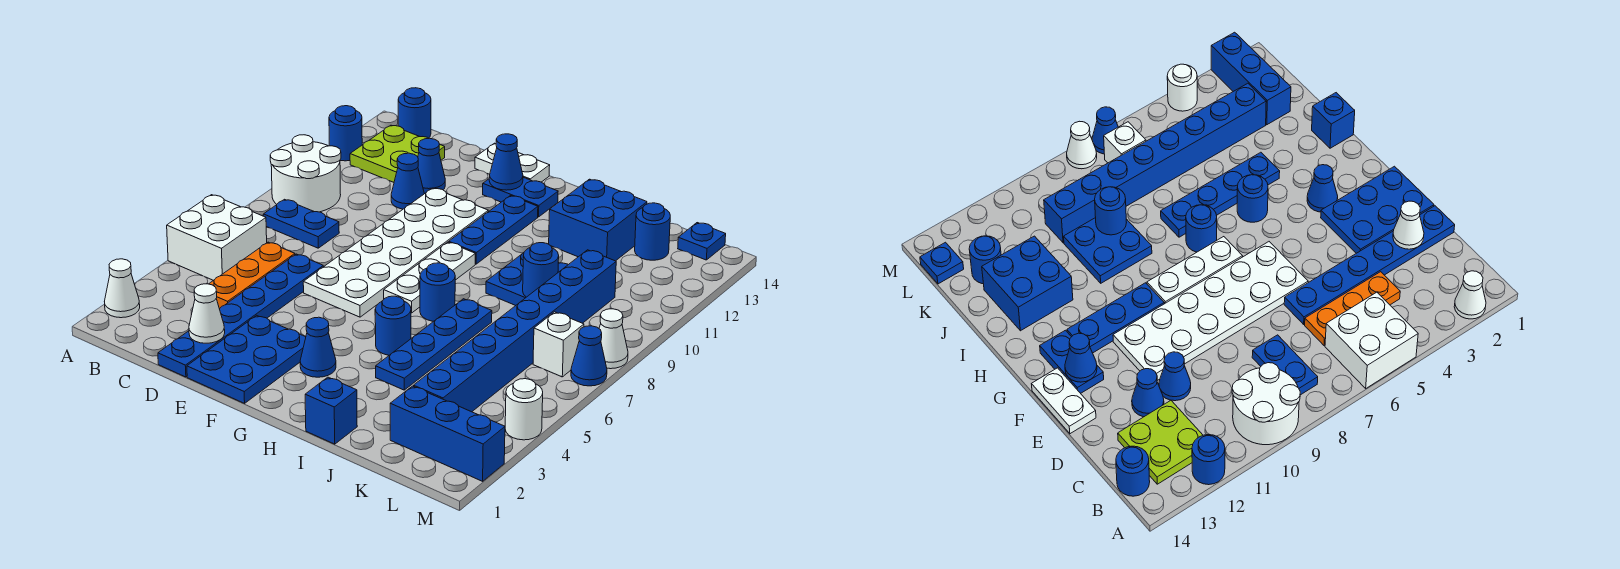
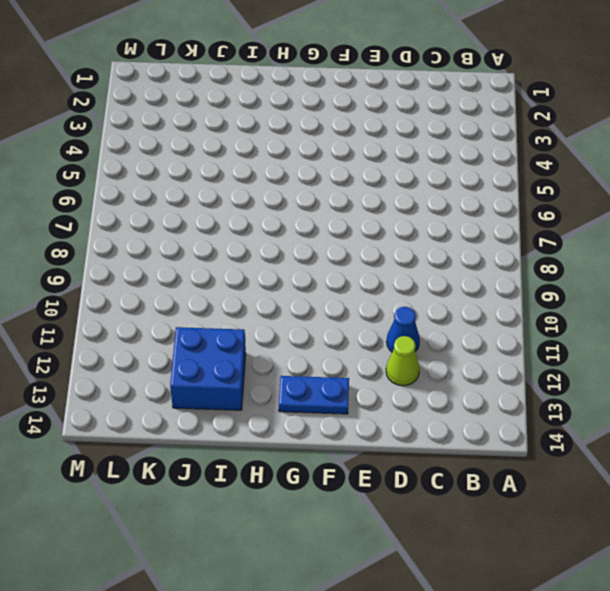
lime 1x1 cone [386,336,420,386] -> blue 1x1 cone [418,139,445,194]
none -> white 1x1 cone [104,259,140,318]
none -> white 2x2 brick [167,195,267,280]
none -> white 2x2 round brick [270,135,341,212]
none -> blue 1x1 round brick [329,106,362,161]

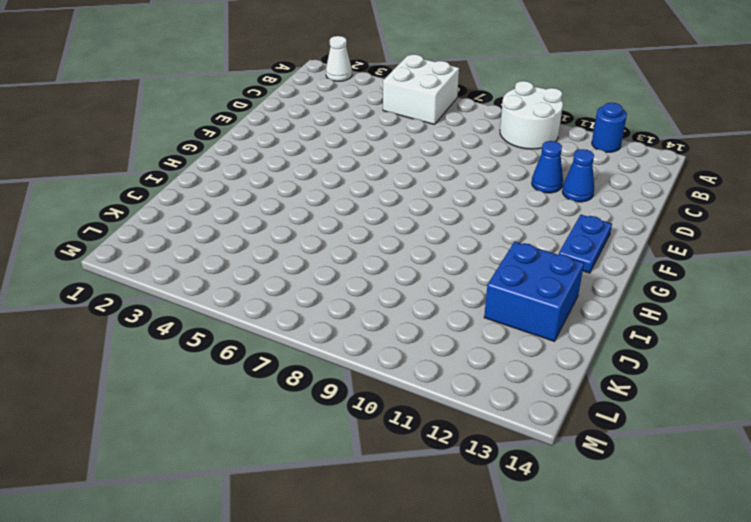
none -> blue 1x2 plate [263,199,339,248]
none -> lime 2x2 plate [350,125,445,182]
none -> blue 1x1 round brick [398,88,431,138]
none -> orange 1x3 plate [209,242,295,309]

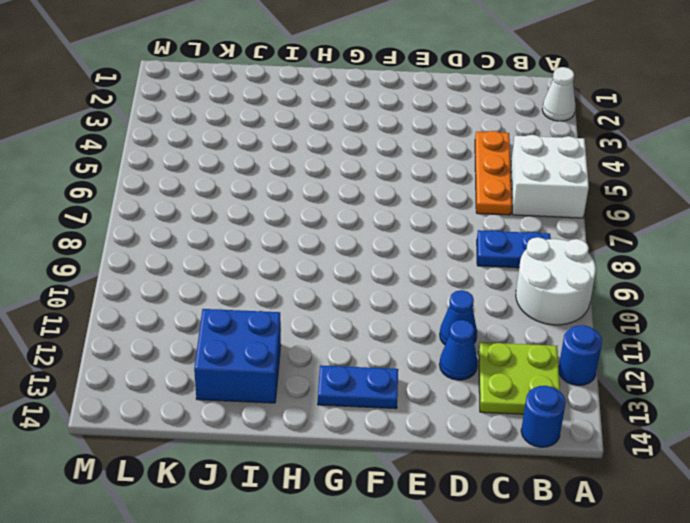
none -> blue 1x6 plate [158,254,323,377]
none -> blue 2x3 plate [187,315,306,403]
none -> white 2x6 plate [303,188,488,317]
none -> white 1x2 plate [475,143,550,182]

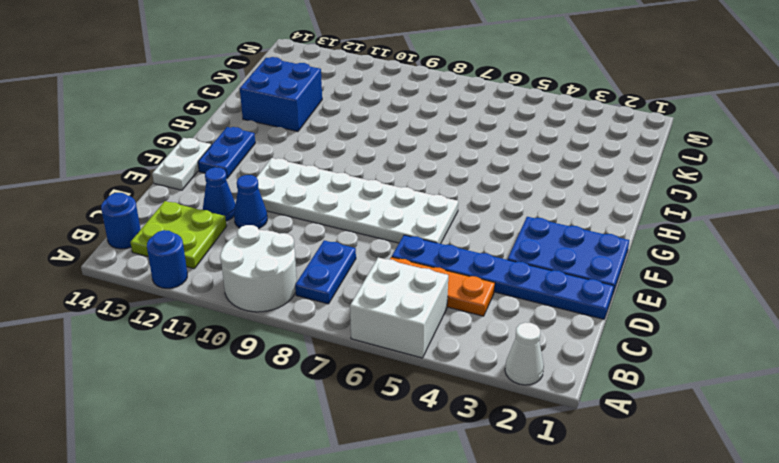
none -> blue 1x1 cone [300,317,336,377]
none -> white 1x3 plate [384,242,475,313]
none -> blue 1x3 plate [449,196,538,264]
none -> blue 1x1 round brick [375,296,411,355]

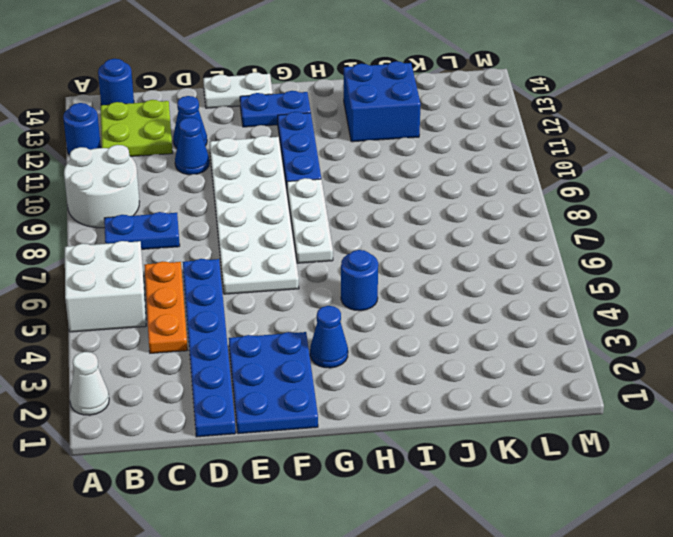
none -> blue 1x1 round brick [420,263,455,321]
none -> blue 1x1 brick [305,377,357,444]
none -> blue 1x4 plate [376,299,492,390]
none -> blue 2x2 plate [486,253,568,306]

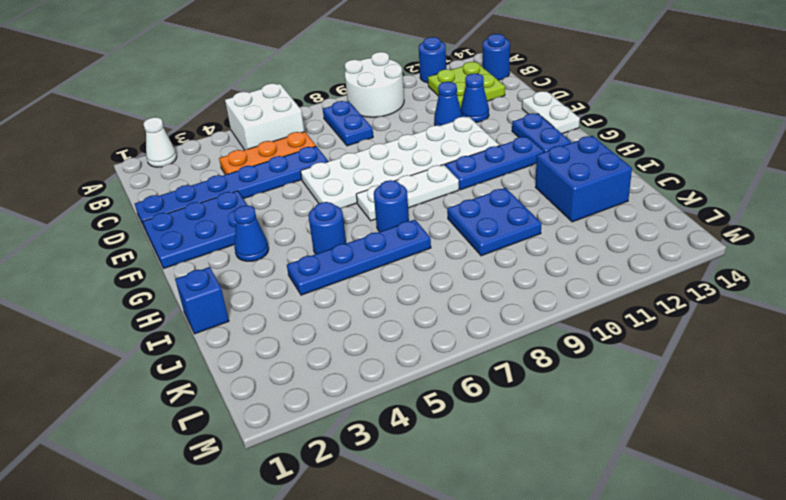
none -> blue 1x3 brick [390,386,505,481]
none -> blue 1x8 brick [414,250,616,412]
none -> blue 1x1 round brick [635,203,670,260]
none -> white 1x1 brick [533,312,584,377]

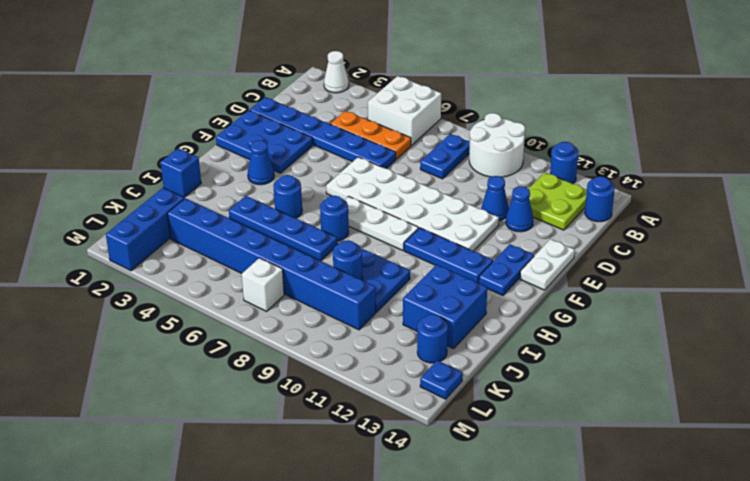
none -> white 1x1 round brick [505,379,543,440]
none -> blue 1x1 cone [571,326,607,386]
none -> white 1x1 cone [599,309,628,369]
none -> white 1x1 cone [189,284,225,343]

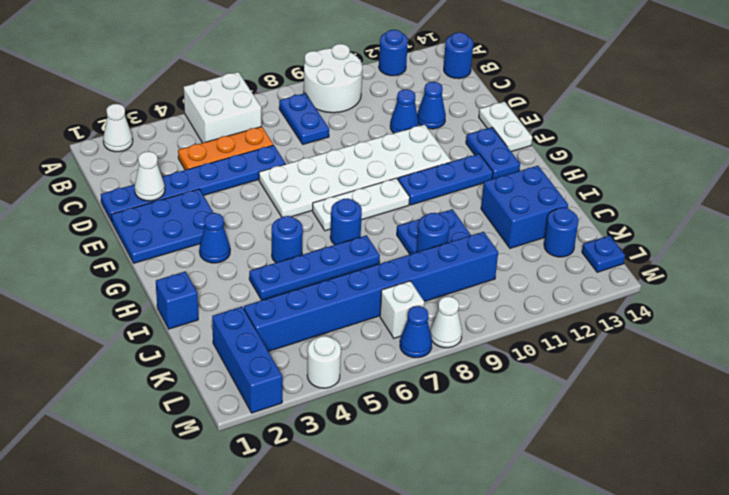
none -> lime 2x2 plate [350,125,445,182]
none -> blue 1x1 cone [489,134,523,190]

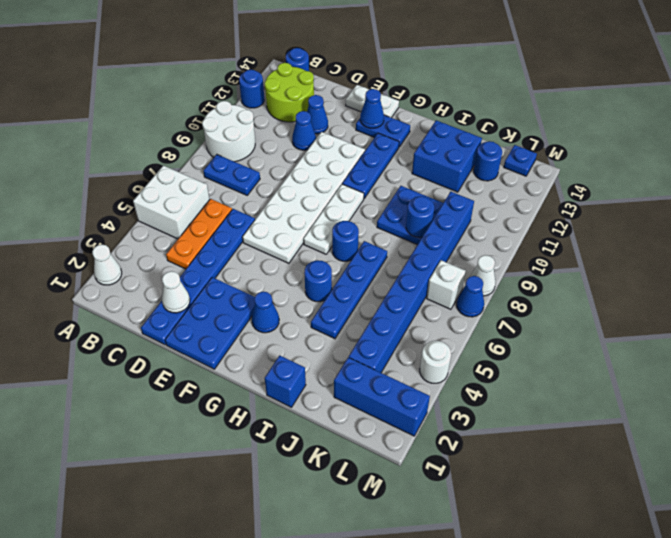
lime 2x2 round brick [265,63,314,122] -> lime 2x2 plate [350,125,445,182]

